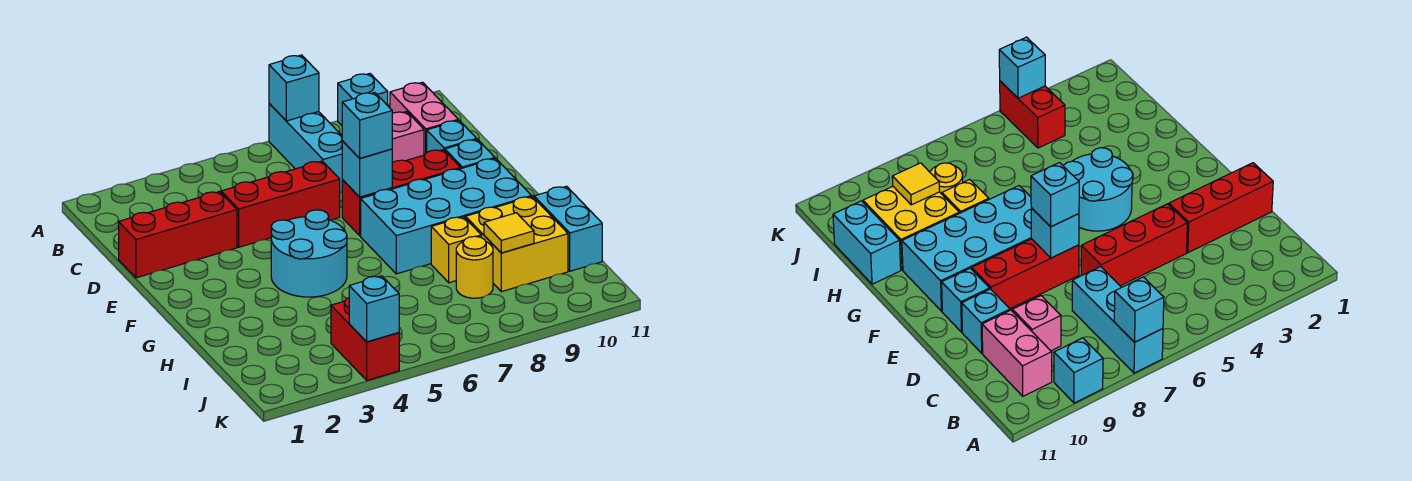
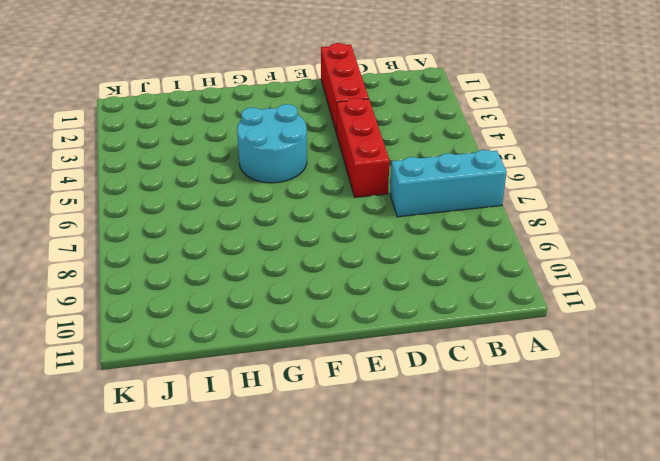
none -> cyan 1x1 brick [338,74,388,125]
none -> pink 1x2 brick [390,82,458,155]
none -> pink 1x1 brick [392,112,424,163]

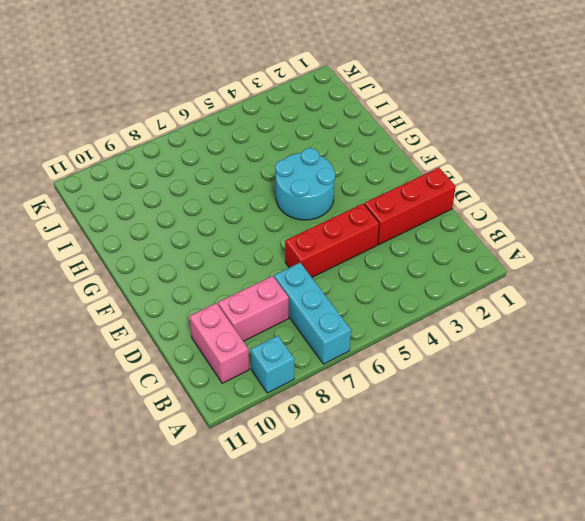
pink 1x2 brick [218,276,289,341] -> pink 1x1 brick [392,112,424,163]
none -> cyan 1x1 brick [427,120,477,152]
none -> red 1x3 brick [342,150,461,236]
none -> cyan 1x1 brick [445,139,495,169]

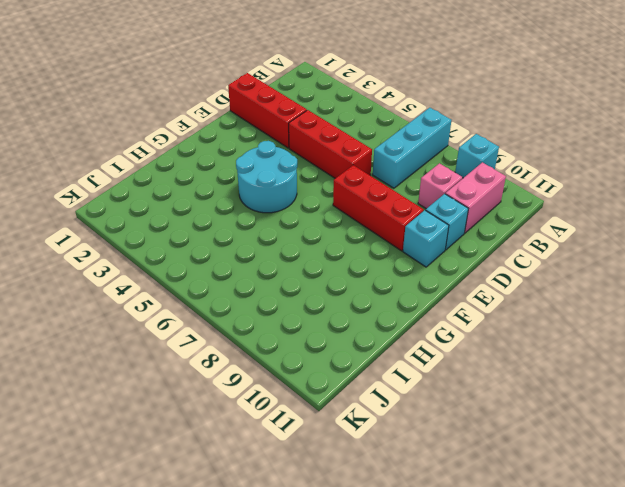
none -> cyan 2x4 brick [361,158,532,274]
none -> yellow 1x1 brick [431,217,481,283]
none -> yellow 2x2 brick [466,196,568,292]

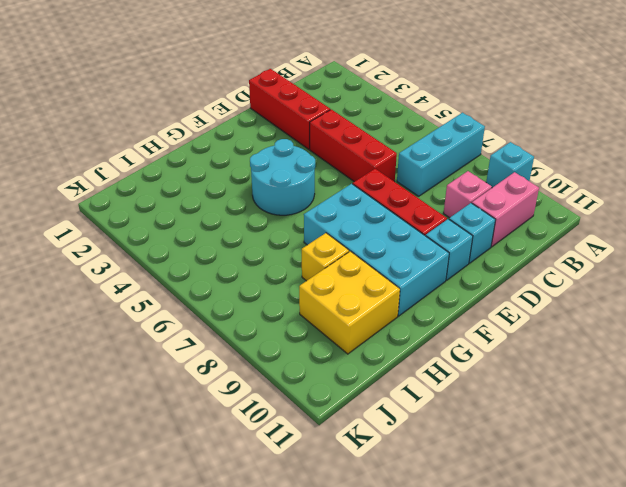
none -> cyan 1x2 brick [534,186,602,271]
none -> yellow 1x1 round brick [456,236,493,298]
none -> red 1x2 brick [331,298,399,380]

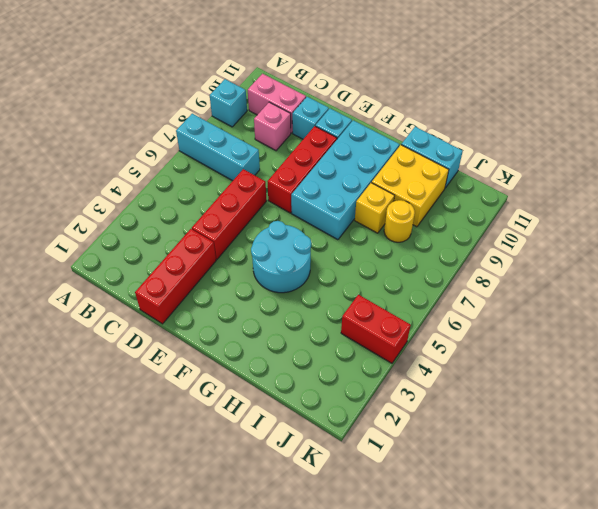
none -> cyan 1x1 brick [269,55,319,121]
none -> cyan 1x1 brick [342,141,392,197]
none -> yellow 1x1 tile [484,213,534,253]

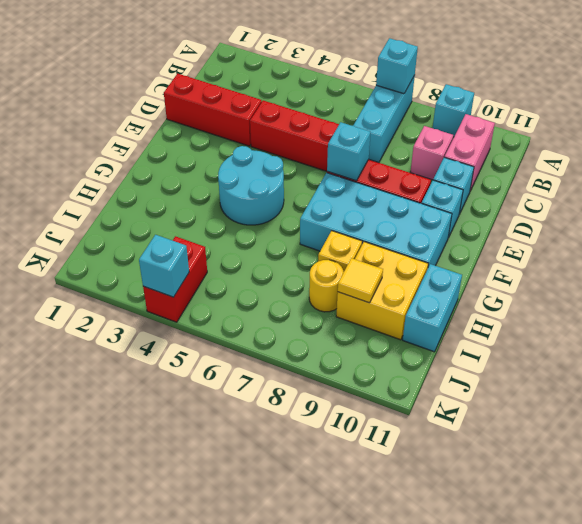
none -> cyan 1x1 brick [342,92,392,158]

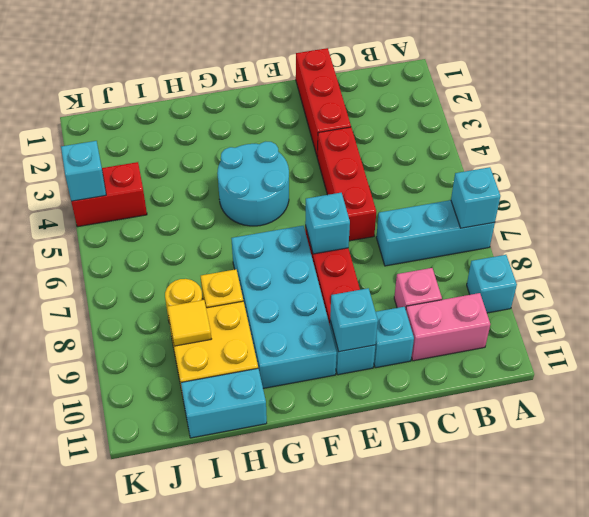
cyan 1x1 brick [330,288,378,352] -> cyan 1x1 brick moved to [342,92,392,158]

